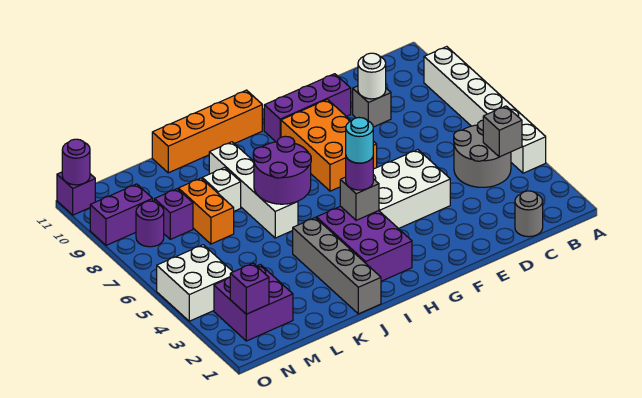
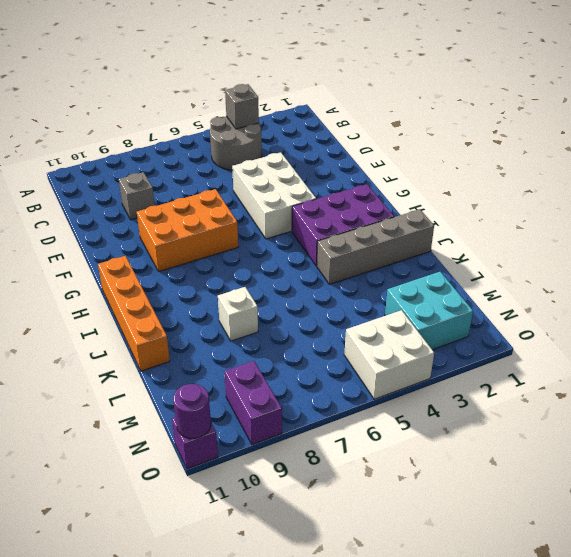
cyan 2x2 brick [385,272,473,350] -> purple 2x2 brick [214,264,293,341]
none -> white 1x6 brick [424,47,546,173]
none -> grey 1x1 round brick [515,191,543,237]
none -> purple 1x3 brick [264,74,351,142]

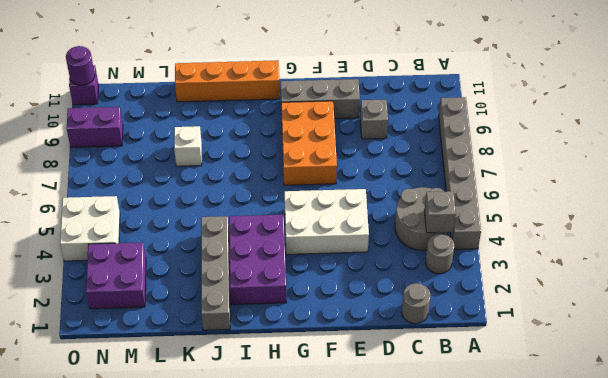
grey 1x6 brick [439,97,481,249] -> white 1x6 brick [424,47,546,173]
grey 1x1 round brick [425,234,454,274] -> none
grey 1x3 brick [281,79,360,119] -> purple 1x3 brick [264,74,351,142]
none -> white 1x4 brick [209,142,298,238]
none -> orange 1x2 brick [178,178,234,244]
none -> purple 1x1 brick [155,189,193,239]

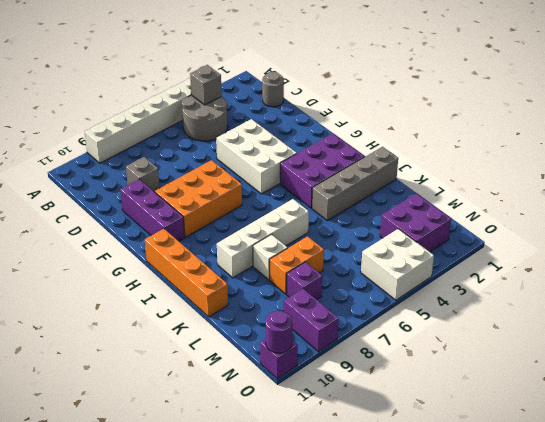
none -> purple 1x1 round brick [136,201,164,247]
none -> white 1x1 round brick [358,53,386,99]
none -> grey 1x1 brick [340,177,379,220]

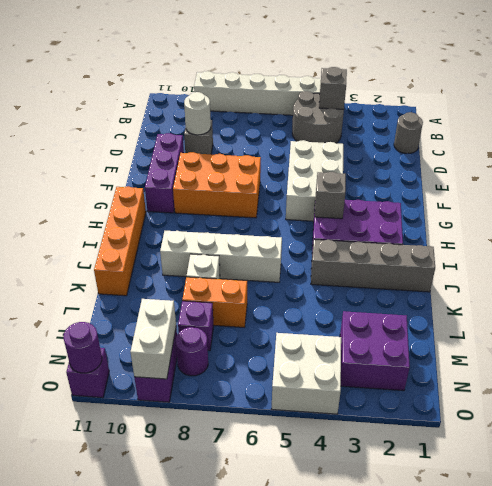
white 1x2 brick [130,299,176,379] -> none
none -> purple 2x2 round brick [253,136,311,204]
none -> purple 1x1 brick [230,263,269,314]
none -> purple 1x1 round brick [346,157,373,190]

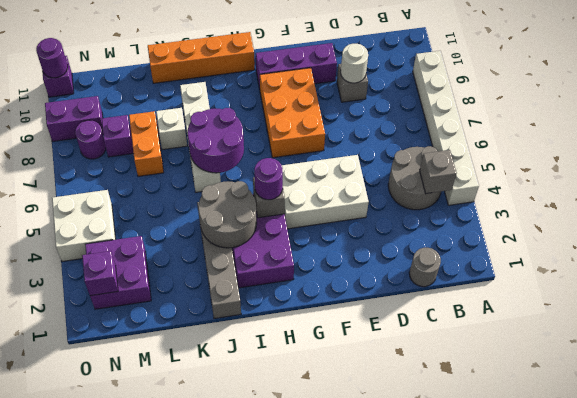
grey 2x2 round brick [198,181,257,248] -> none
none -> cyan 1x1 round brick [346,118,373,163]

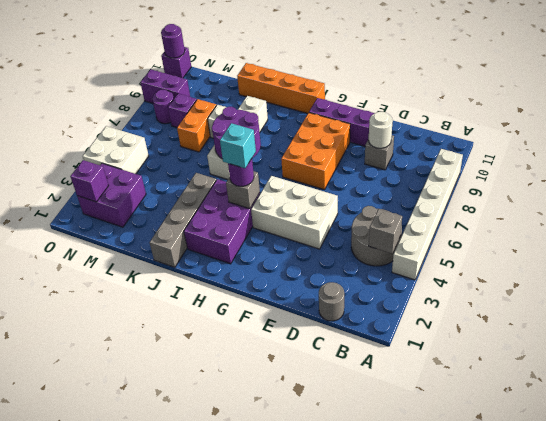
cyan 1x1 brick [220,123,256,168] -> cyan 1x1 round brick [346,118,373,163]

